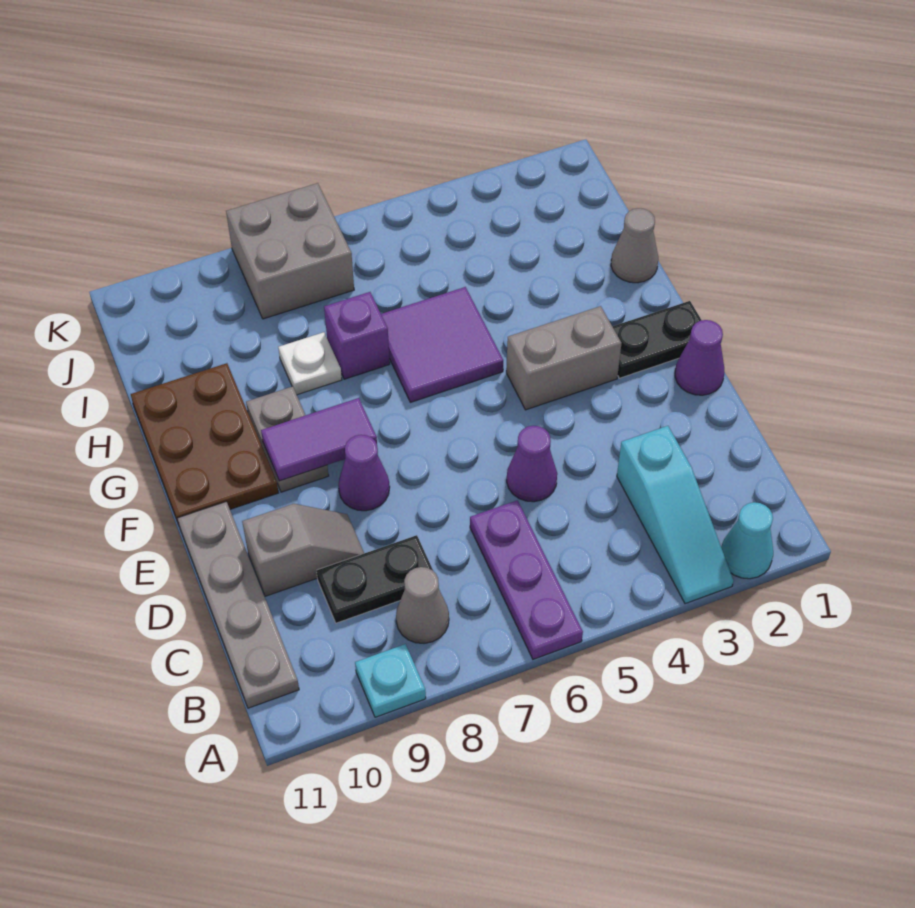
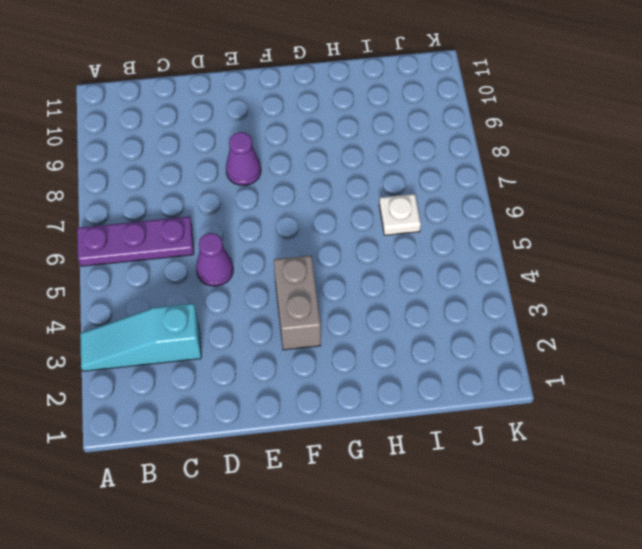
white 1x1 plate [379,194,421,235] -> white 1x1 plate moved to [278,332,342,395]
none -> cyan 1x1 cone [721,502,773,579]
none -> cyan 1x1 plate [355,644,426,717]
none -> grey 1x1 cone [396,567,449,644]

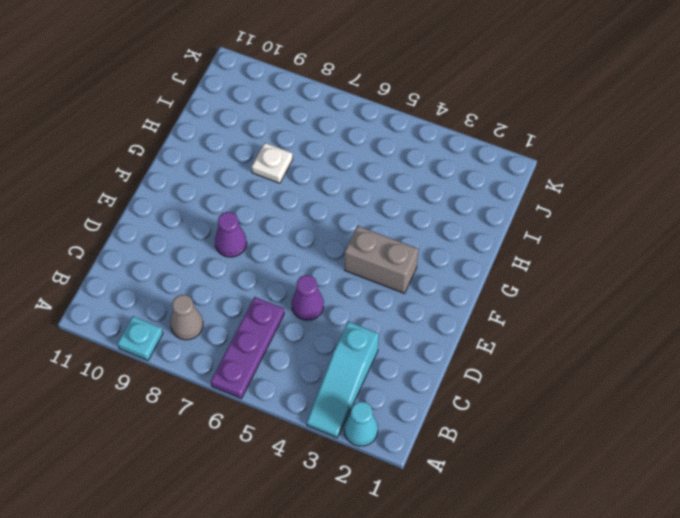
none -> grey 1x4 plate [177,502,299,708]
none -> black 1x2 plate [317,535,433,623]
none -> grey 1x2 slope [242,504,364,596]

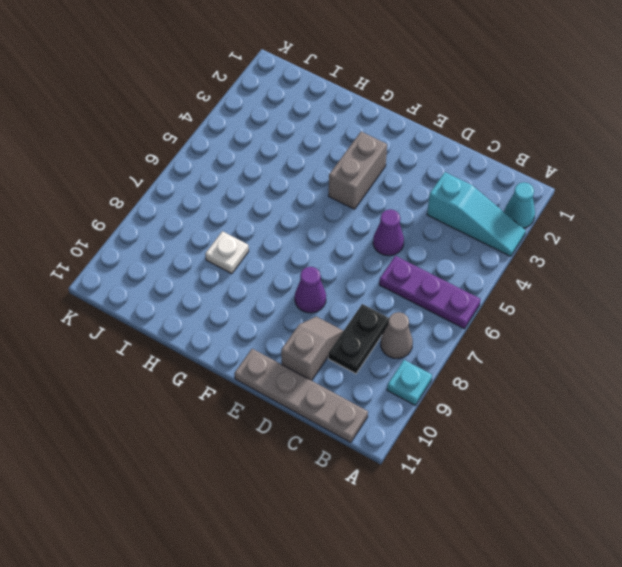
none -> purple 1x1 cone [675,320,724,395]
none -> black 1x2 plate [613,301,702,378]
none -> grey 1x2 plate [246,386,329,492]

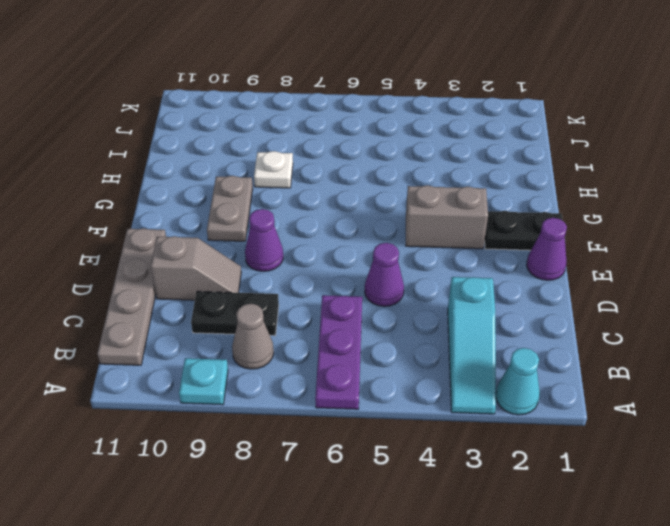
none -> brown 2x3 plate [131,363,278,524]
none -> purple 2x2 tile [381,287,503,402]
none -> grey 1x1 cone [611,208,658,283]

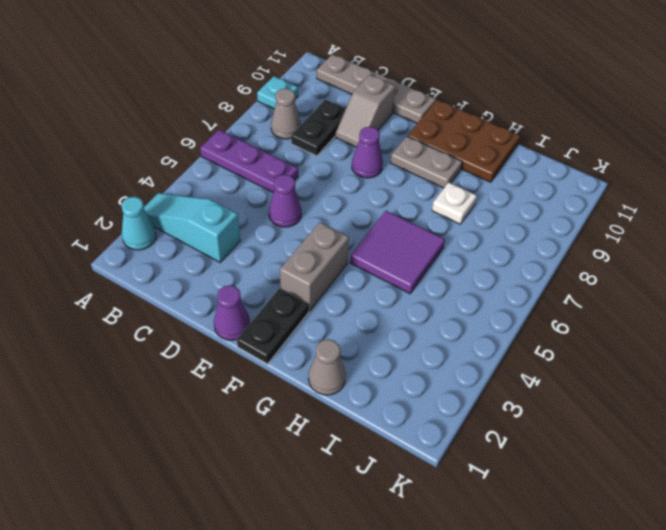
none -> purple 1x1 brick [324,292,390,379]
none -> grey 2x2 brick [226,183,354,319]
none -> purple 1x2 tile [261,398,377,481]

